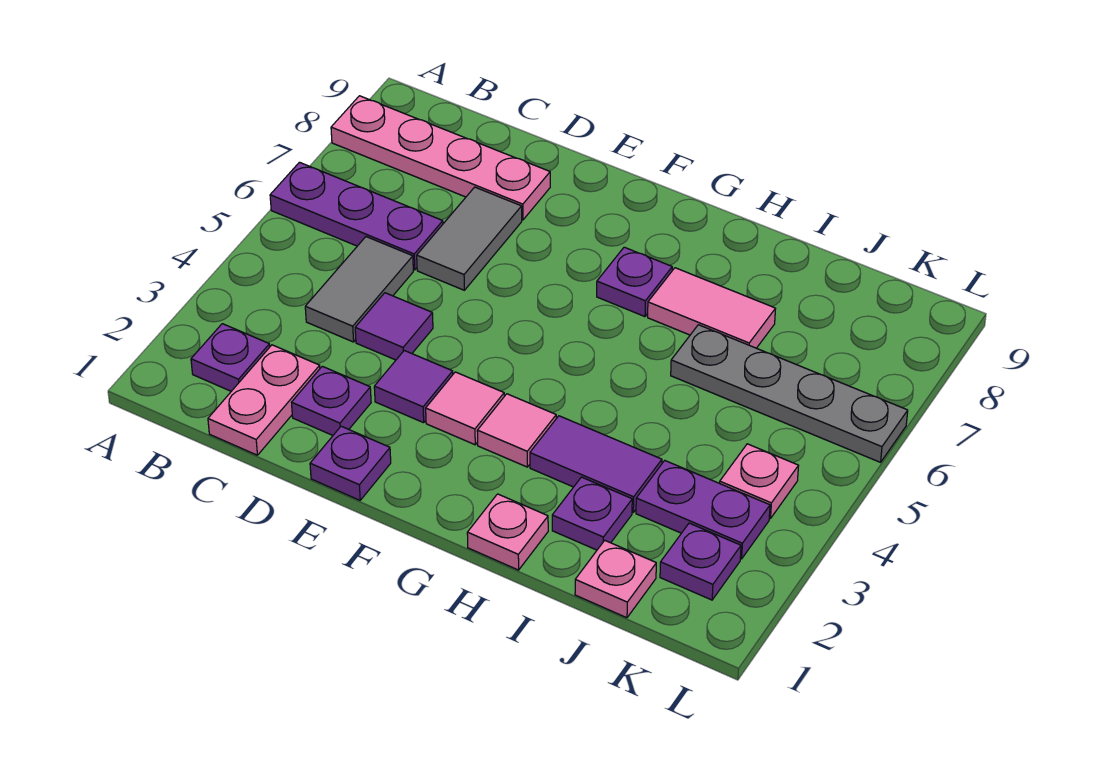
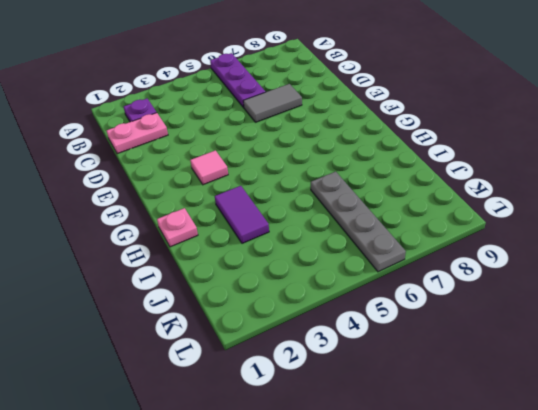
none -> pink 1x4 plate [331,96,550,220]
none -> grey 1x2 tile [305,237,413,342]
none -> purple 1x1 plate [292,366,371,435]

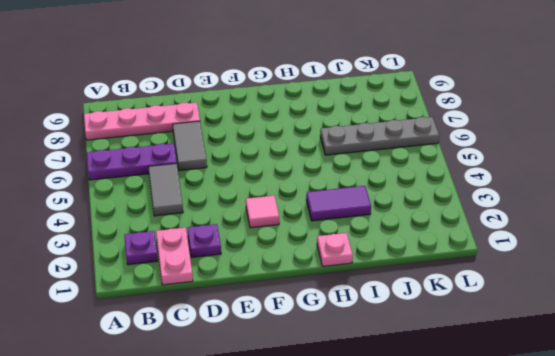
none -> purple 1x1 tile [355,293,433,360]
none -> purple 1x1 plate [310,426,391,500]
none -> purple 1x1 tile [374,351,453,423]

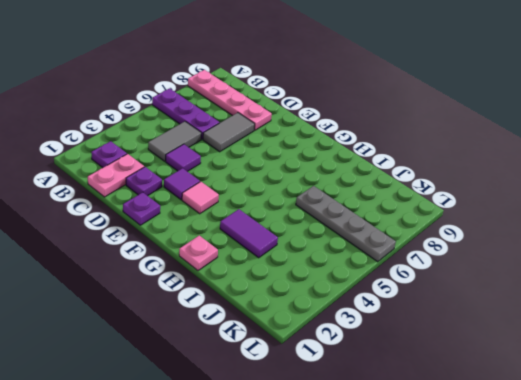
none -> pink 1x1 tile [477,394,556,467]
none -> purple 1x1 plate [597,247,672,317]
none -> pink 1x2 tile [648,268,776,348]

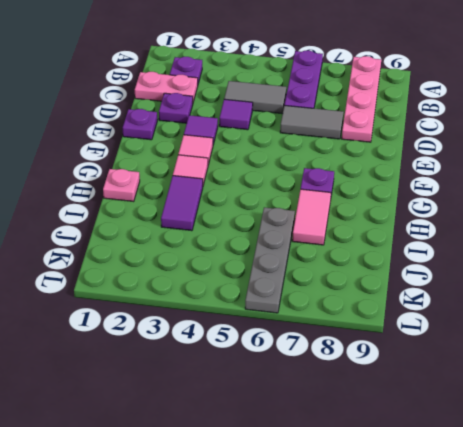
none -> purple 1x1 plate [552,477,632,550]
none -> pink 1x1 plate [575,541,656,618]
none -> purple 1x2 plate [636,461,770,559]

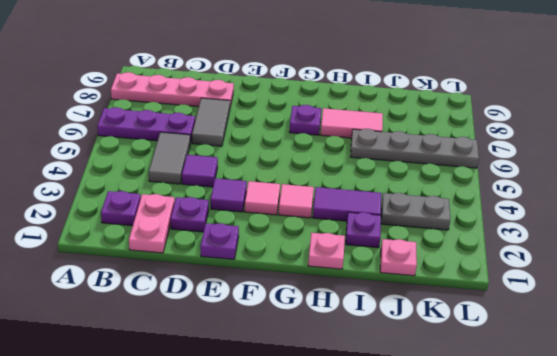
grey 1x2 plate [381,193,450,230] -> purple 1x2 plate [636,461,770,559]
none -> purple 1x1 plate [660,523,741,600]
none -> pink 1x1 plate [720,444,798,519]

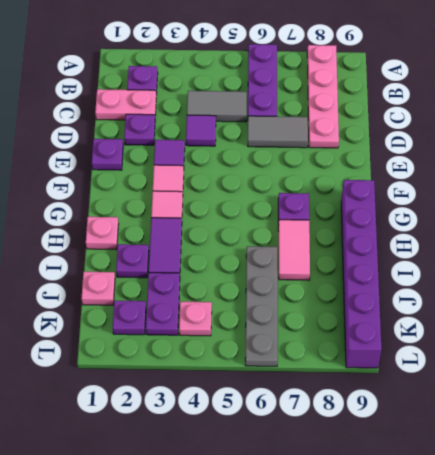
purple 1x6 brick [341,180,381,368] -> none

